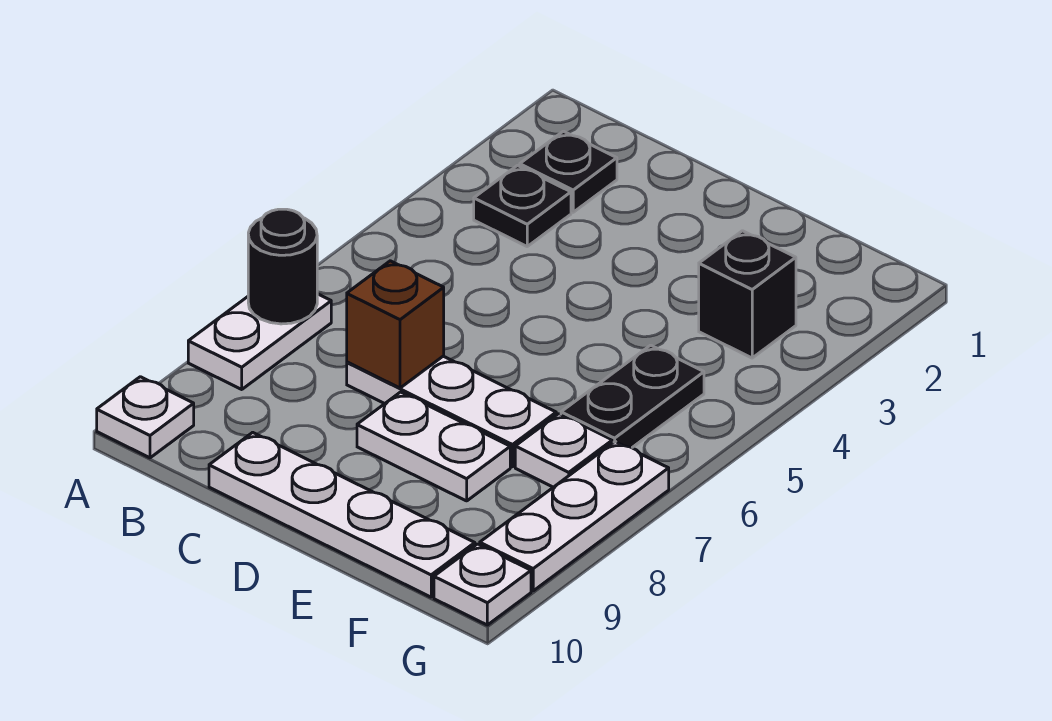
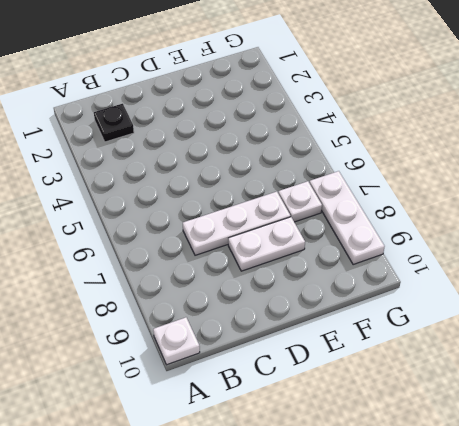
none -> white 1x2 plate [188,294,331,389]
none -> black 1x1 plate [474,166,571,246]
none -> white 1x4 plate [209,432,475,597]

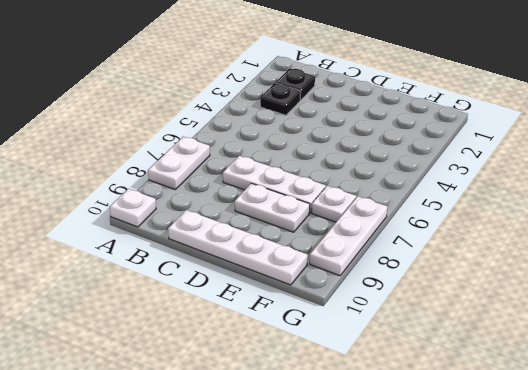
none -> black 1x1 brick [699,231,796,358]
none -> black 1x2 plate [561,345,704,448]
none -> white 1x1 plate [434,544,531,625]

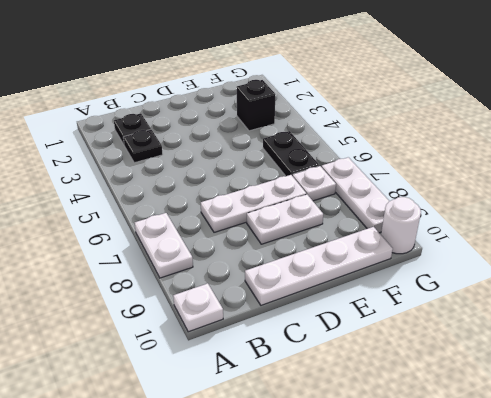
white 1x1 round brick [381,197,421,254] -> white 1x1 plate [434,544,531,625]
none -> black 1x1 round brick [248,209,317,324]
none -> brown 1x1 brick [347,261,444,388]

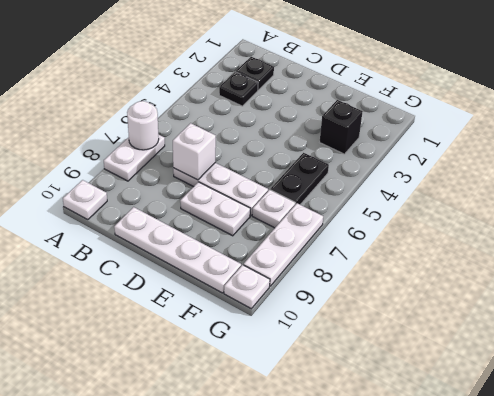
white 1x1 round brick [127,101,159,150] -> black 1x1 round brick [248,209,317,324]
white 1x1 brick [173,123,216,180] -> brown 1x1 brick [347,261,444,388]

